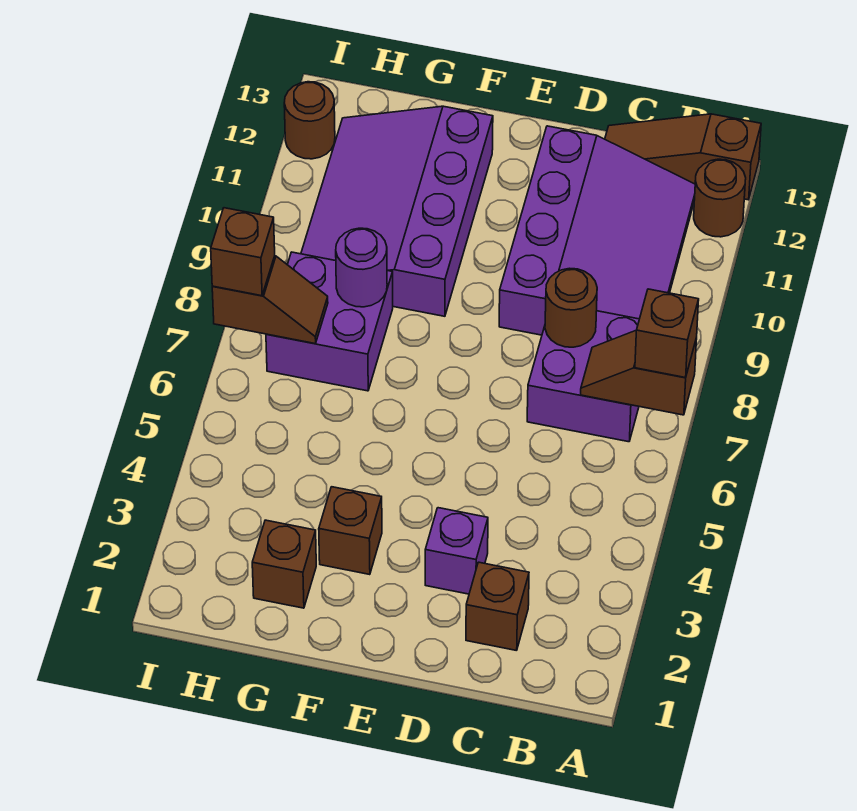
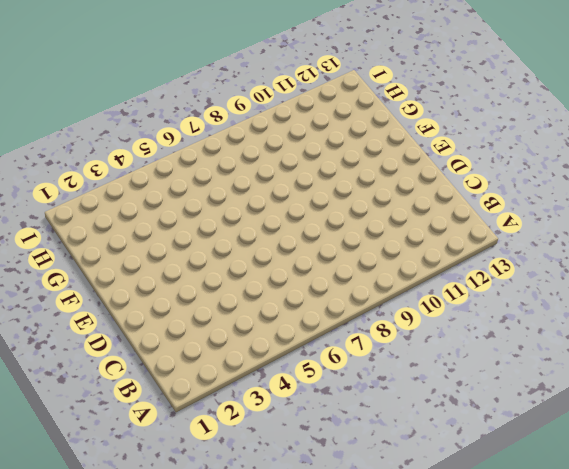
none -> brown 1x1 round brick [694,159,746,237]
none -> brown 1x3 slope [605,114,761,200]
none -> purple 2x2 brick [527,311,639,442]

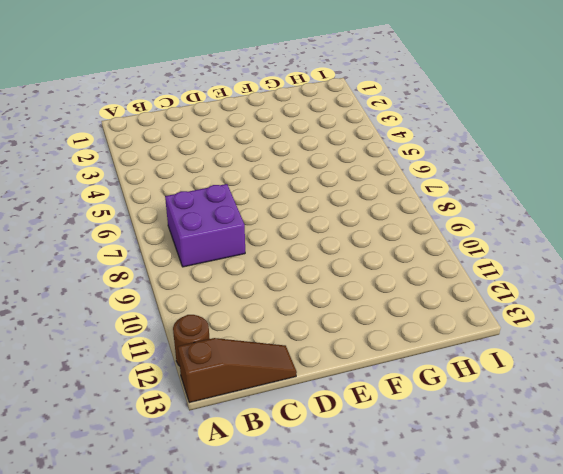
none -> purple 3x4 slope [499,126,695,335]
none -> brown 1x1 brick [466,562,529,651]
none -> purple 1x1 brick [425,508,488,594]

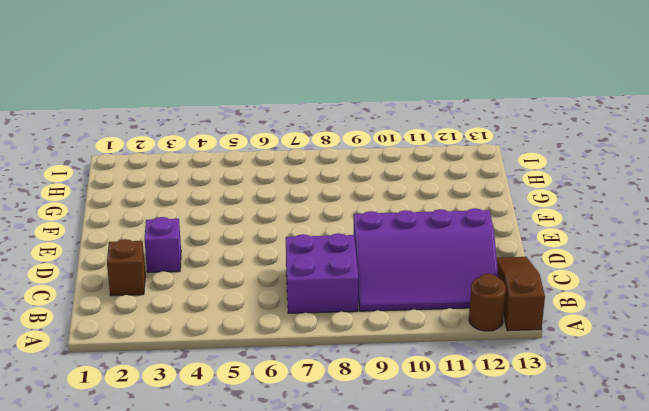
none -> brown 1x1 brick [319,487,382,575]
none -> purple 3x4 slope [301,106,493,316]
none -> brown 1x1 brick [252,520,316,608]

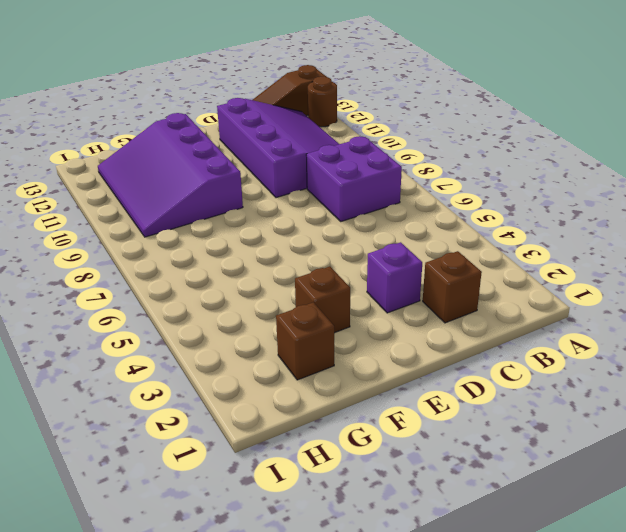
none -> purple 2x2 brick [266,252,393,391]
none -> brown 1x1 round brick [284,82,335,159]
none -> brown 1x2 slope [581,331,697,415]

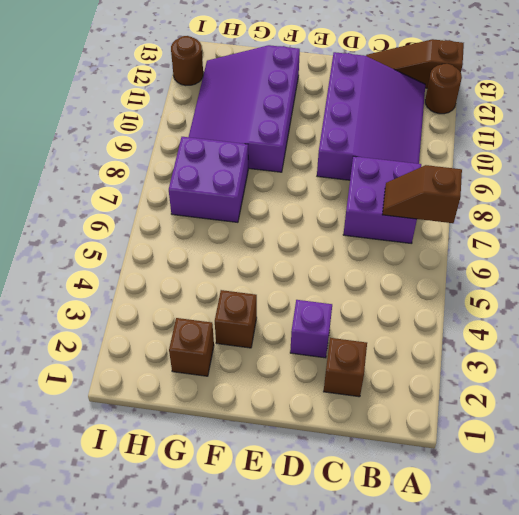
none -> brown 1x1 round brick [545,268,597,347]
none -> purple 1x1 round brick [336,228,387,307]
none -> brown 1x2 slope [212,256,328,344]

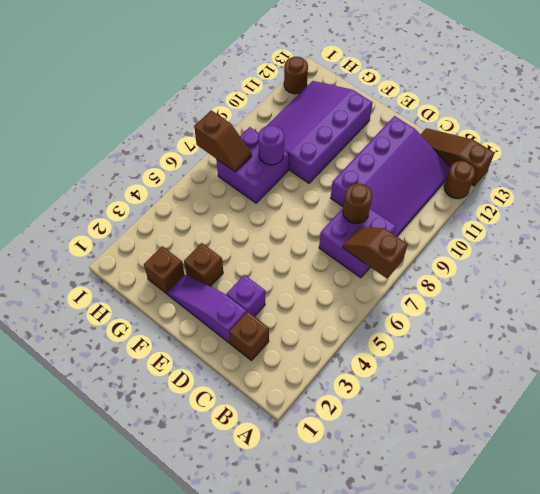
purple 1x3 slope [168,274,247,343] -> none
none -> brown 1x1 brick [635,289,699,378]
none -> brown 1x1 brick [211,208,275,296]

